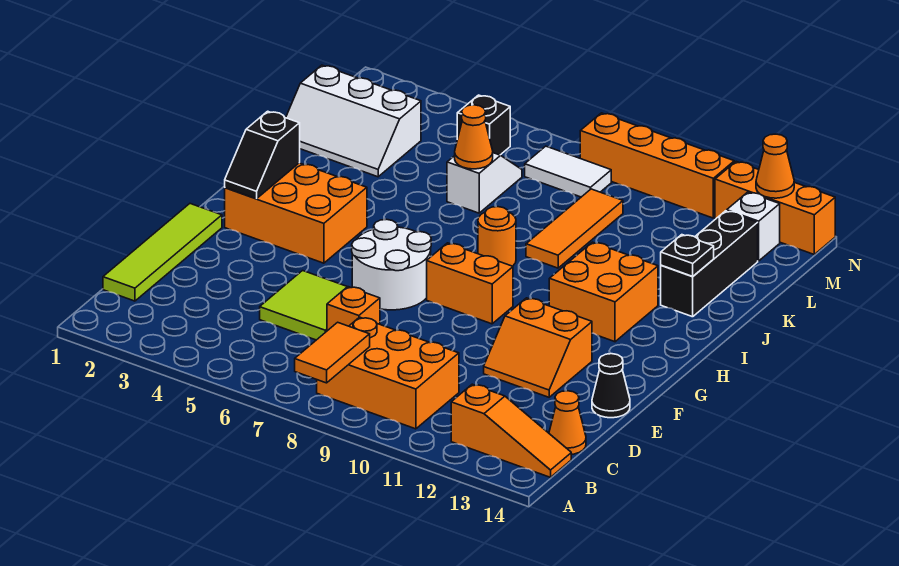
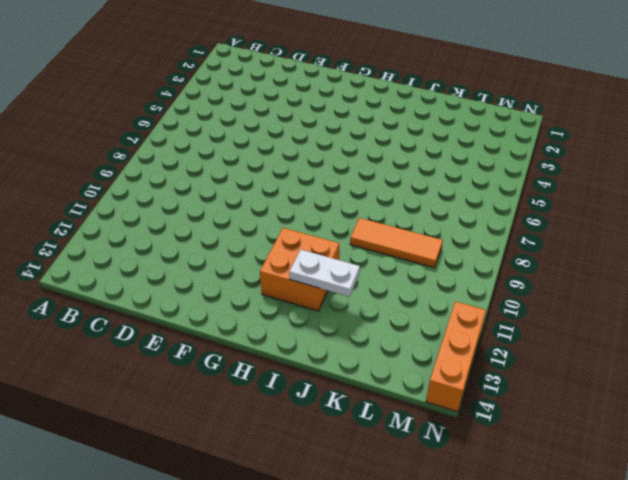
white 1x2 plate [289,250,360,297] -> none
none -> orange 2x3 brick [317,317,459,429]
none -> orange 1x3 slope [451,384,571,477]
none -> lime 1x4 tile [103,204,222,301]

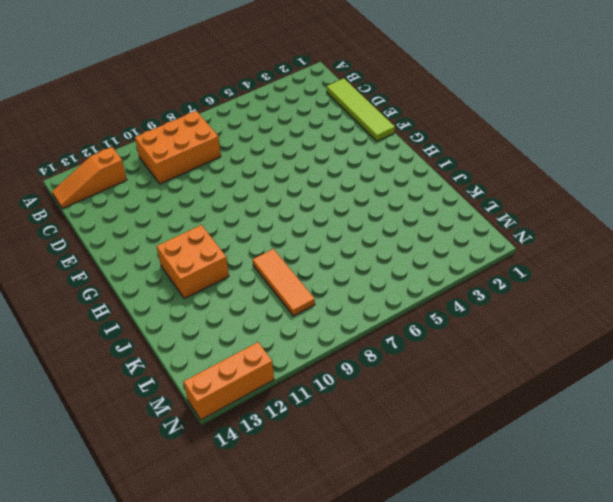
none -> orange 1x1 cone [549,391,586,454]
none -> lime 2x2 tile [260,271,347,340]
none -> orange 1x1 brick [327,287,380,331]

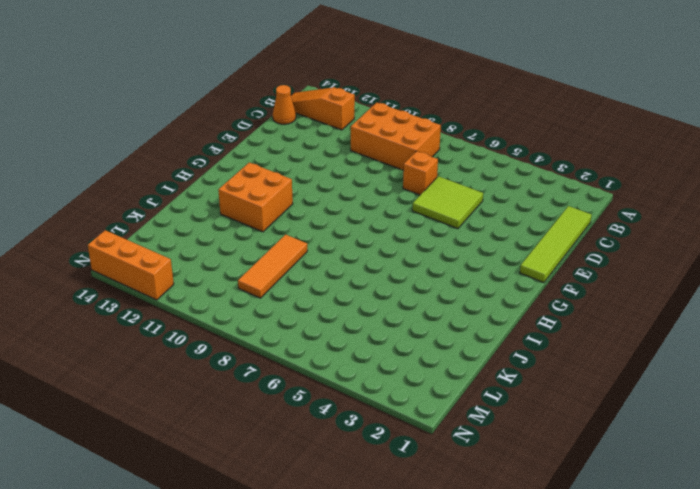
none -> orange 2x2 slope [484,298,592,397]
none -> black 1x1 cone [592,354,630,418]
none -> white 2x2 round brick [352,219,431,310]

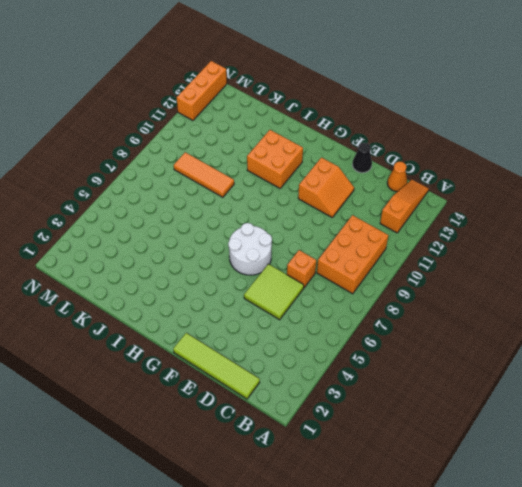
none -> orange 2x3 brick [225,163,367,263]
none -> orange 1x2 brick [427,243,513,324]
none -> orange 1x1 round brick [478,207,516,266]

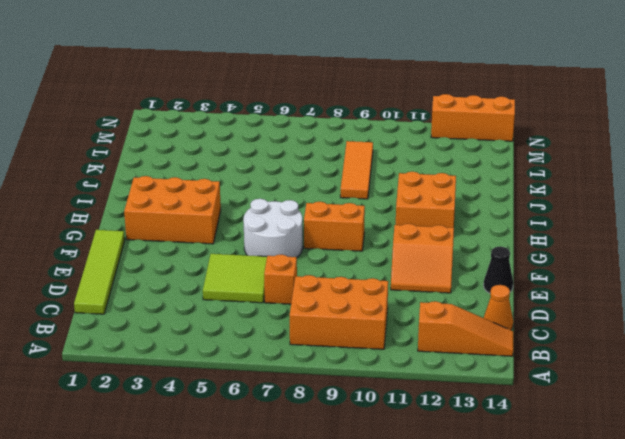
none -> orange 1x1 round brick [478,207,516,266]
none -> black 1x3 brick [661,211,758,317]
none -> white 2x3 slope [286,65,421,177]

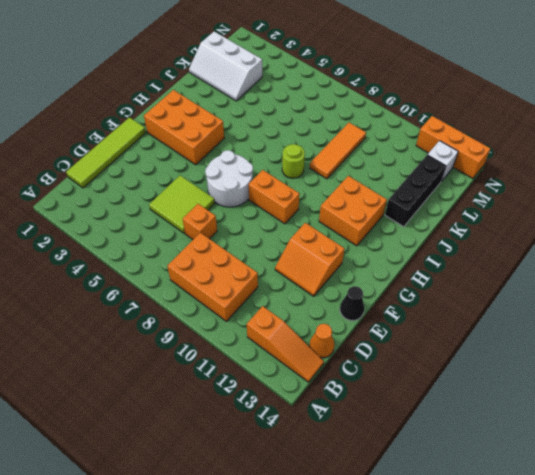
lime 1x1 round brick [282,144,305,178] -> orange 1x1 round brick [478,207,516,266]
none -> white 1x2 slope [447,153,522,213]
none -> black 1x1 brick [457,95,510,155]
none -> white 1x2 tile [525,146,611,197]

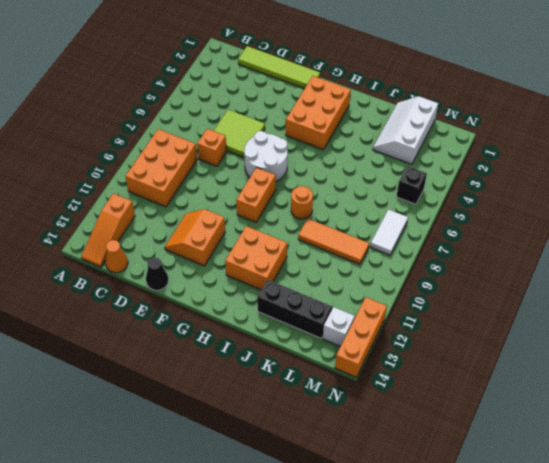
none -> white 1x2 slope [447,153,522,213]
none -> orange 1x4 brick [580,113,734,218]
none -> orange 1x2 tile [295,322,370,383]

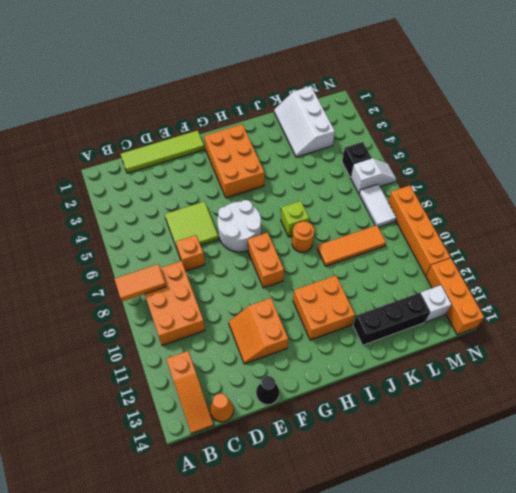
lime 1x1 brick [281,201,309,237] -> none
white 1x2 slope [351,158,396,193] -> white 1x2 slope moved to [447,153,522,213]
none -> black 1x2 slope [225,111,300,199]
none -> black 1x1 plate [661,235,714,277]
none -> orange 1x1 cone [455,105,493,169]

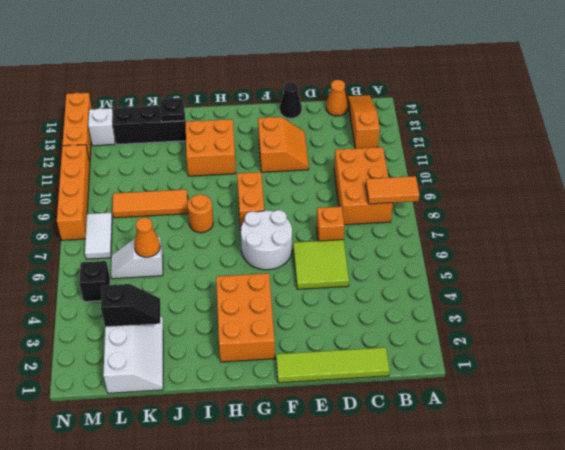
black 1x2 slope [101,284,160,327] -> black 1x2 slope moved to [225,111,300,199]
none -> orange 1x1 cone [756,134,794,198]

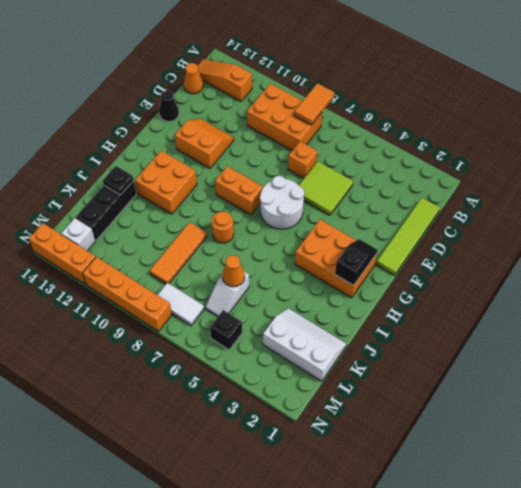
none -> orange 1x1 cone [756,134,794,198]

